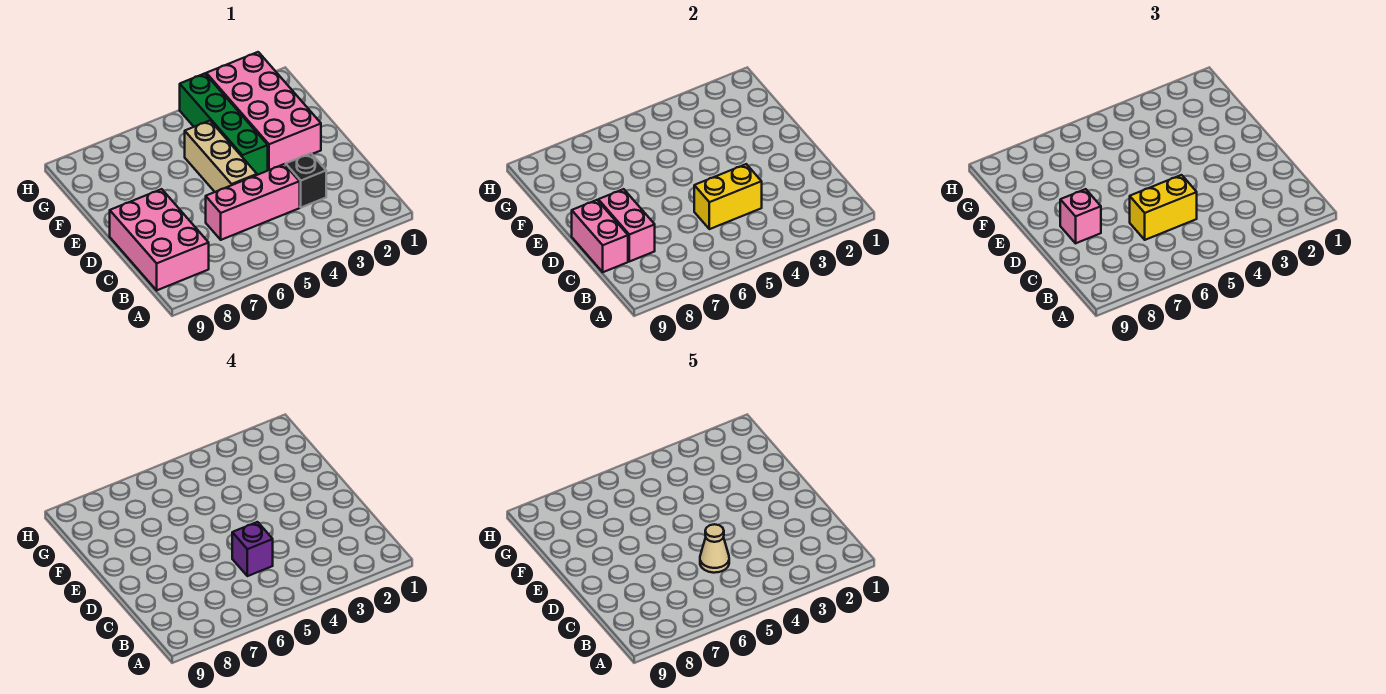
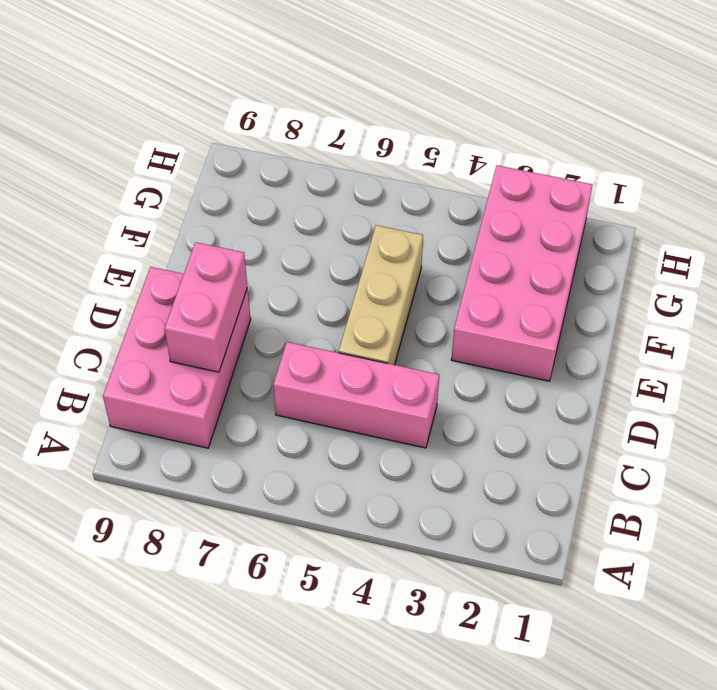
none -> black 1x1 brick [286,153,326,208]
none -> green 1x4 brick [180,74,268,175]
none -> yellow 1x2 brick [694,164,762,229]

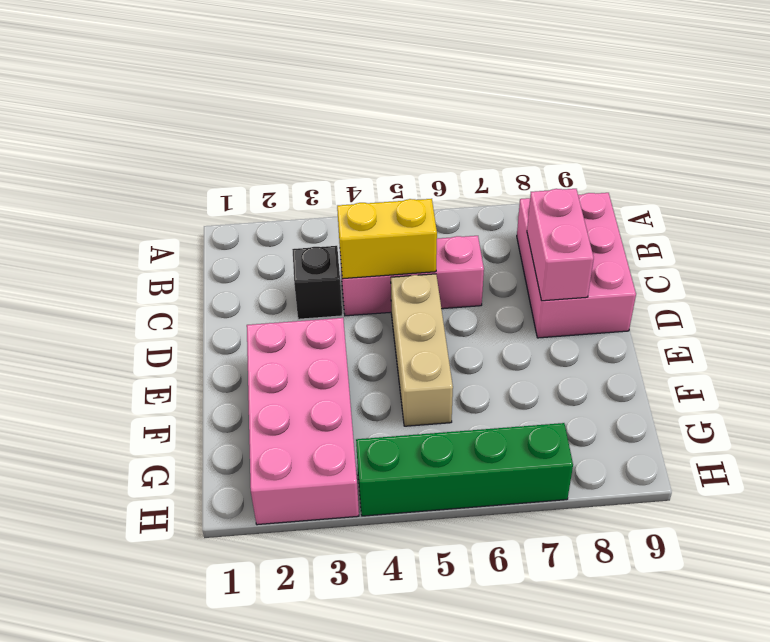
green 1x4 brick [356,423,573,516] -> green 1x4 brick turned to [180,74,268,175]
none -> pink 1x2 brick [572,200,628,272]
none -> yellow 1x2 brick [1130,175,1197,240]
none -> pink 1x1 brick [1060,189,1101,243]

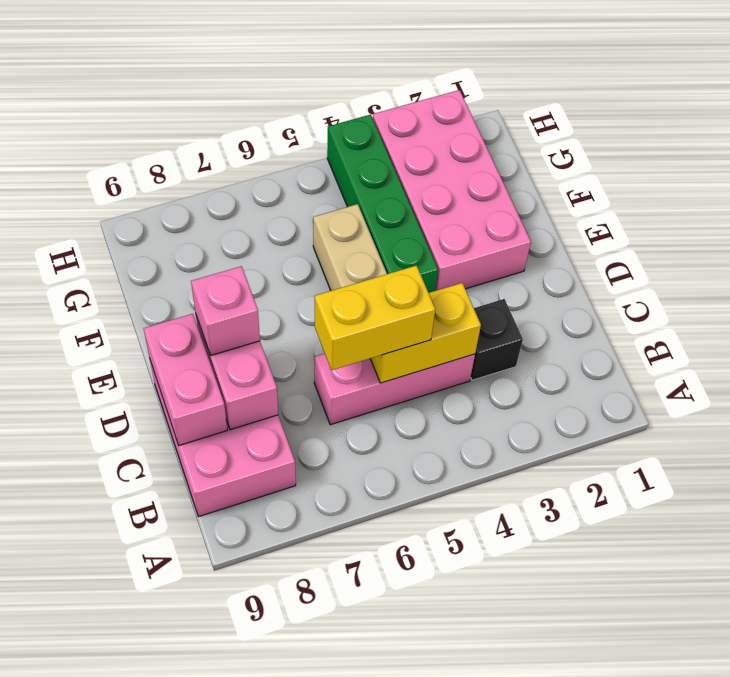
none -> purple 1x1 brick [232,522,273,576]
none -> tan 1x1 cone [700,524,729,573]

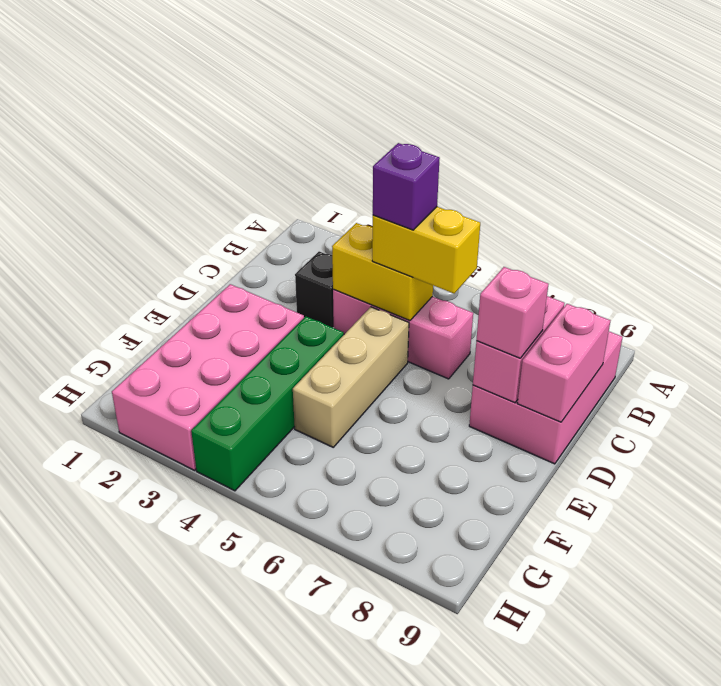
none -> tan 1x1 cone [700,524,729,573]

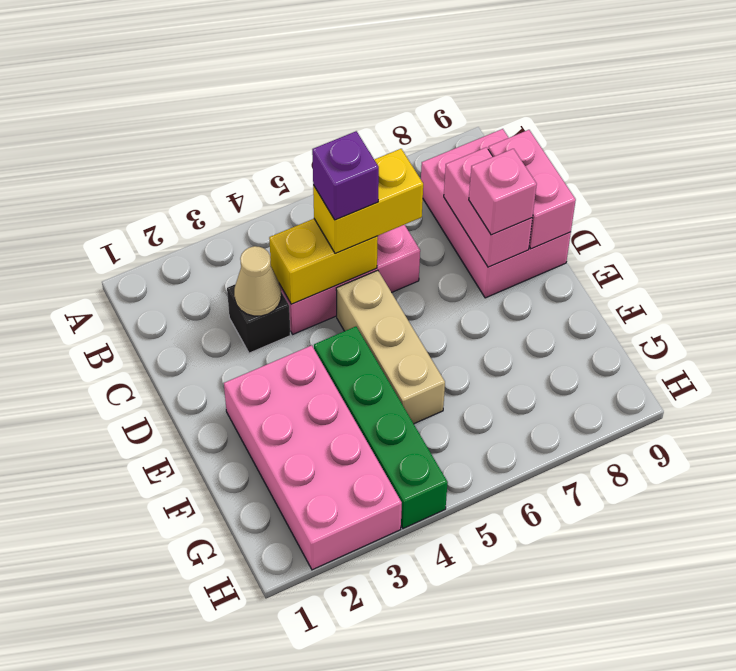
tan 1x1 cone [234,246,281,316] -> tan 1x1 cone moved to [700,524,729,573]

